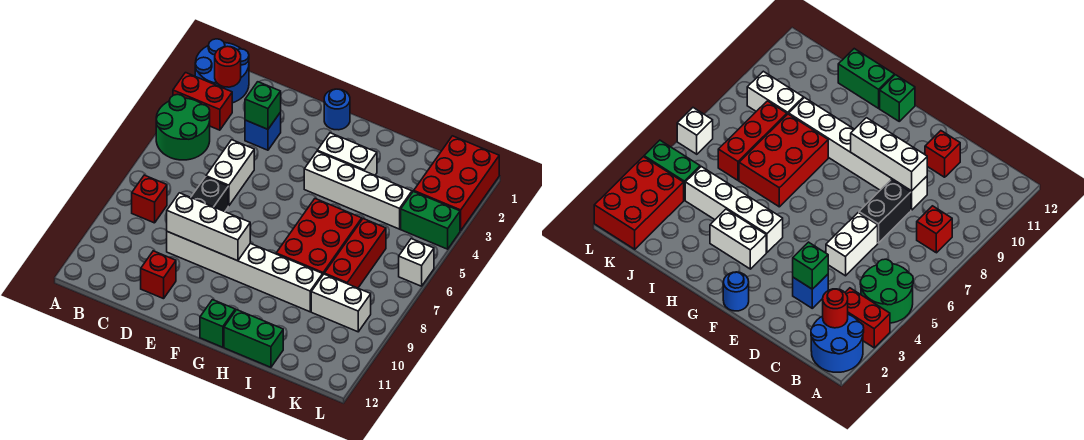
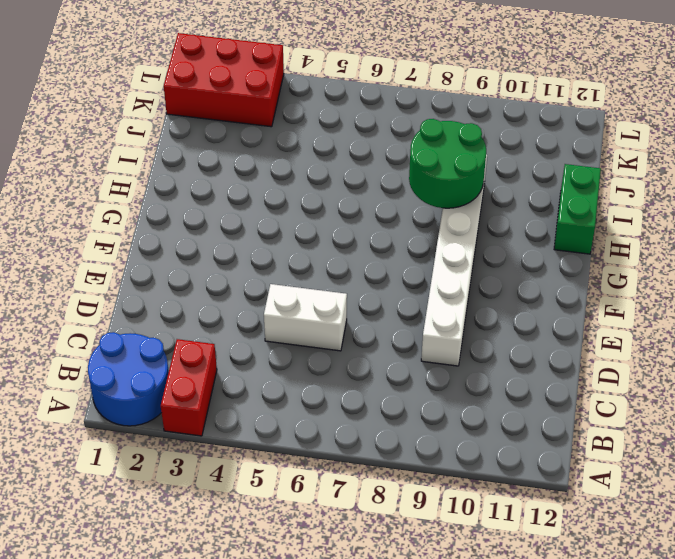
green 2x2 round brick [409,119,486,208] -> green 2x2 round brick moved to [156,94,210,160]
none -> red 1x1 brick [132,175,167,223]
none -> blue 1x1 brick [245,112,281,150]
none -> black 1x2 brick [191,177,228,212]

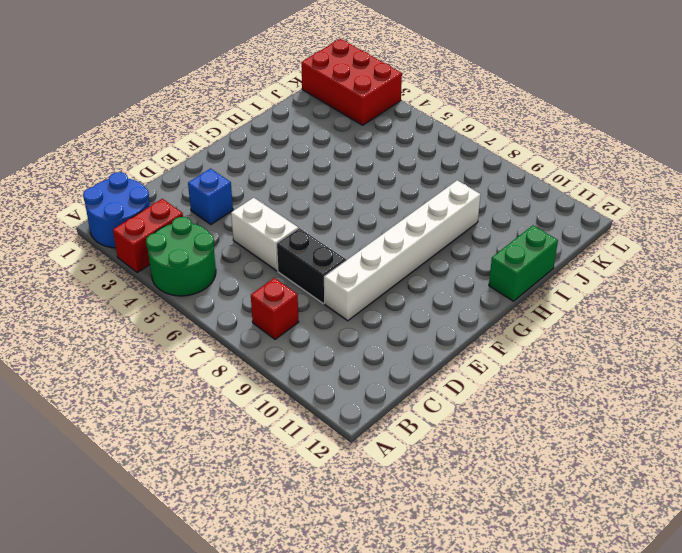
none -> red 1x1 brick [141,251,176,299]
none -> blue 1x1 round brick [324,89,350,130]
none -> white 1x2 brick [317,133,377,175]

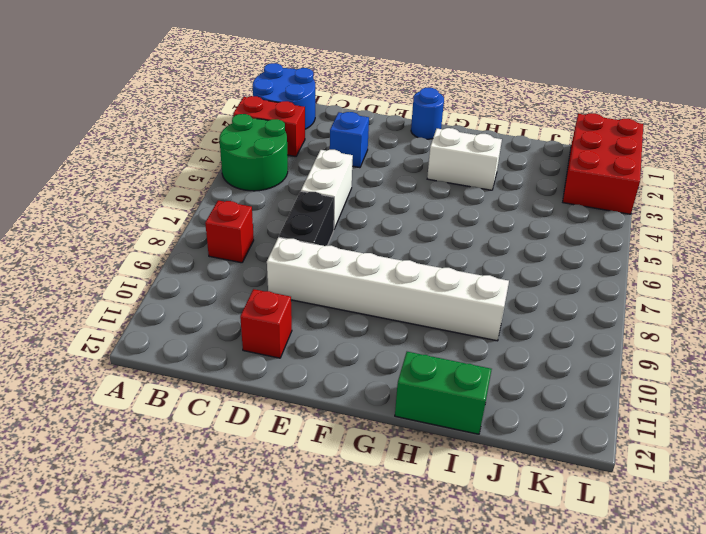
none -> white 1x4 brick [304,151,412,229]
none -> green 1x1 brick [200,300,235,347]
none -> red 2x3 brick [276,199,362,274]

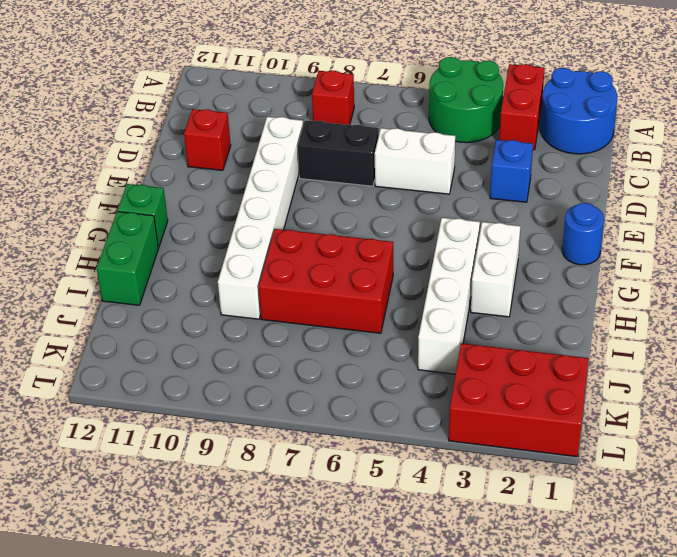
none -> red 1x3 brick [324,219,386,288]
none -> white 1x2 brick [311,274,371,332]
none -> green 1x2 brick [401,191,460,249]

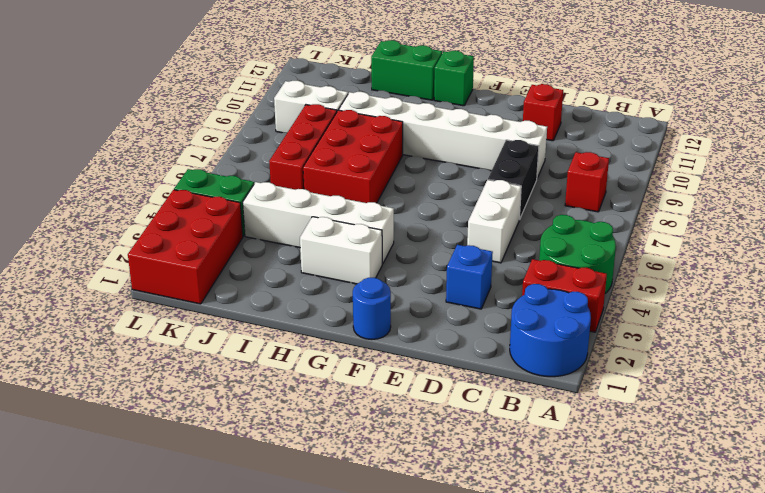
none -> white 1x1 brick [399,239,434,286]
none -> red 1x1 round brick [215,46,241,87]
none -> green 1x1 brick [245,82,281,129]

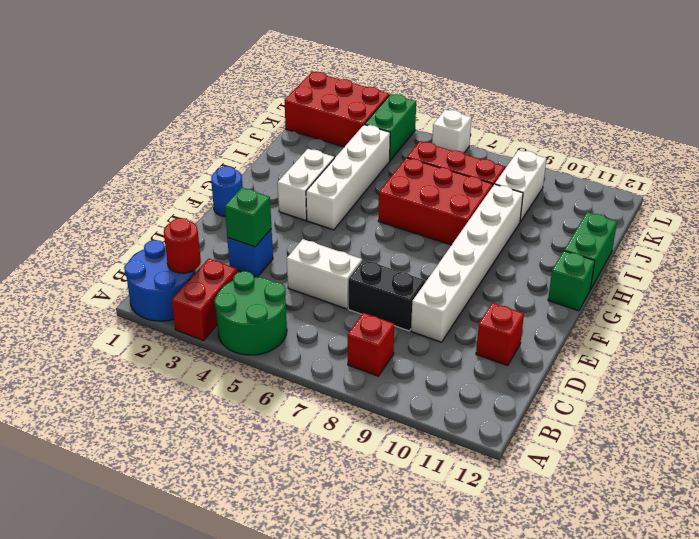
none -> white 1x3 brick [167,193,250,261]

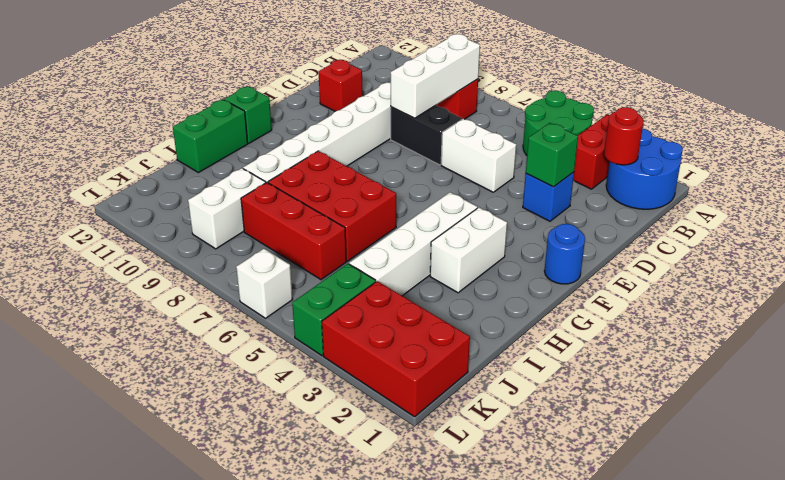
white 1x3 brick [391,34,480,118] -> white 1x3 brick moved to [167,193,250,261]

